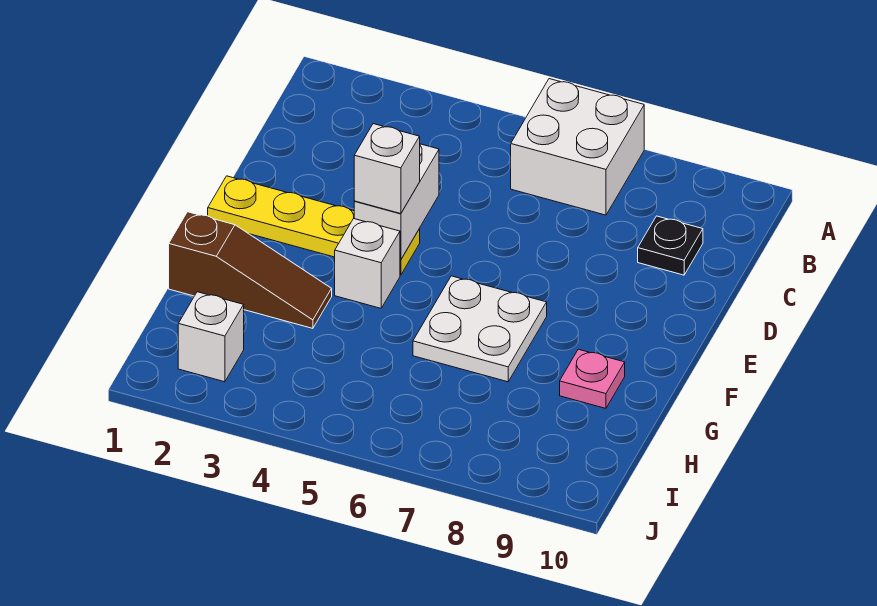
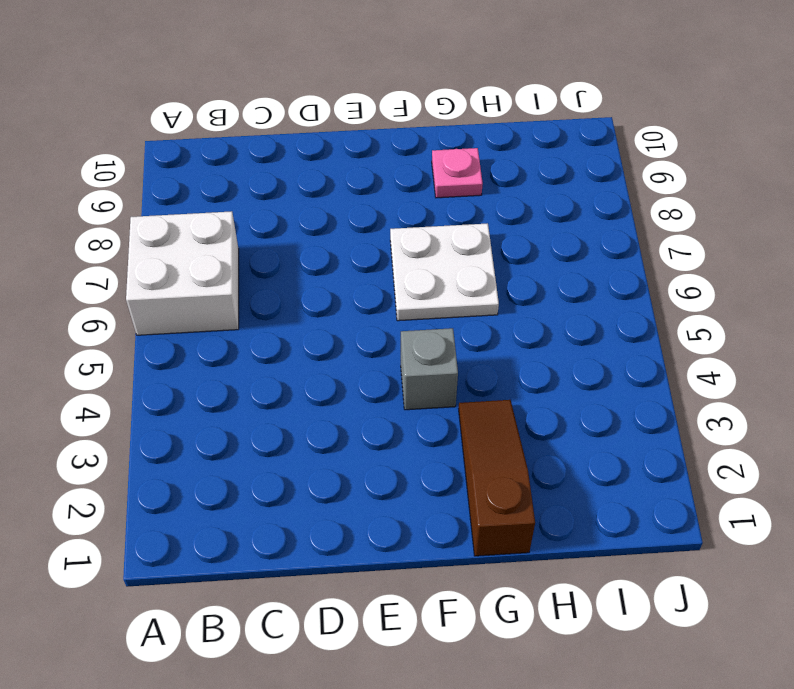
grey 1x1 brick [401,328,458,410] -> white 1x1 brick [335,219,400,308]
none -> black 1x1 plate [638,216,703,275]
none -> yellow 1x4 plate [208,176,420,275]

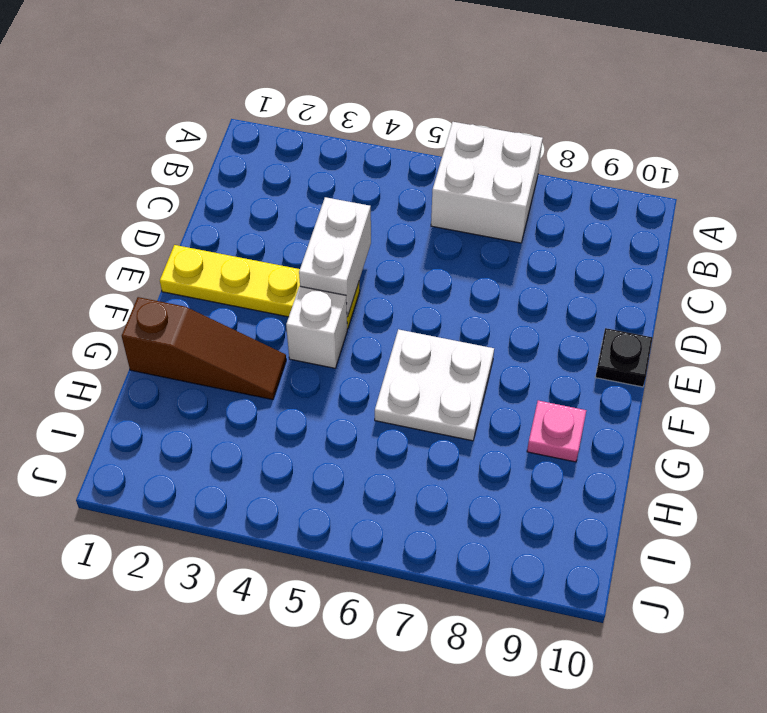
black 1x1 plate [596,328,653,387] -> black 1x1 plate moved to [638,216,703,275]
none -> white 1x1 brick [178,292,244,382]
none -> white 1x1 brick [354,124,420,214]

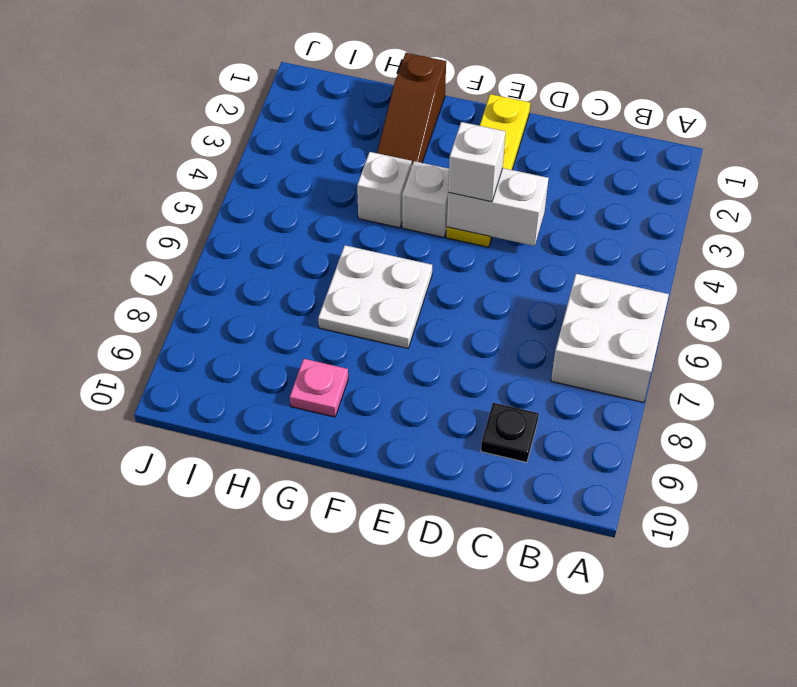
white 1x1 brick [357,152,412,228] -> white 1x1 brick moved to [178,292,244,382]

